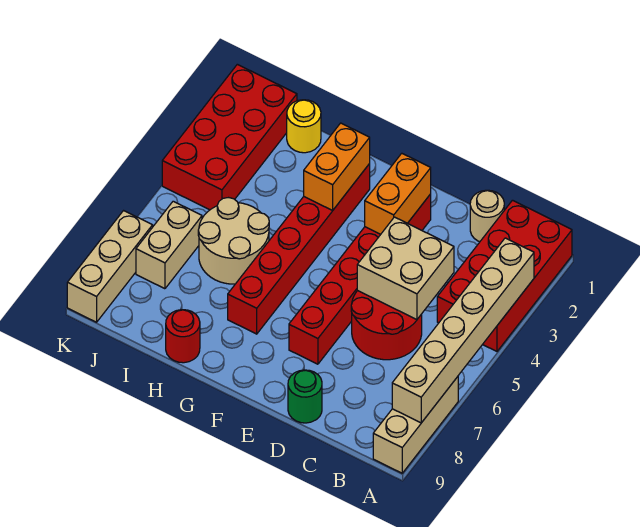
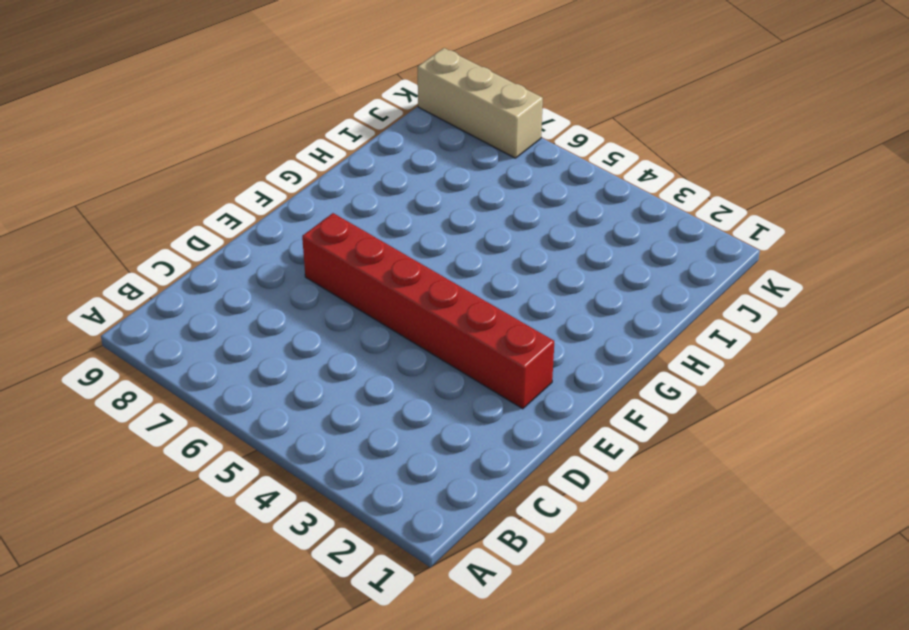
none -> red 2x4 brick [437,200,572,351]
none -> tan 1x3 brick [373,377,458,473]
none -> tan 1x1 round brick [470,190,504,242]

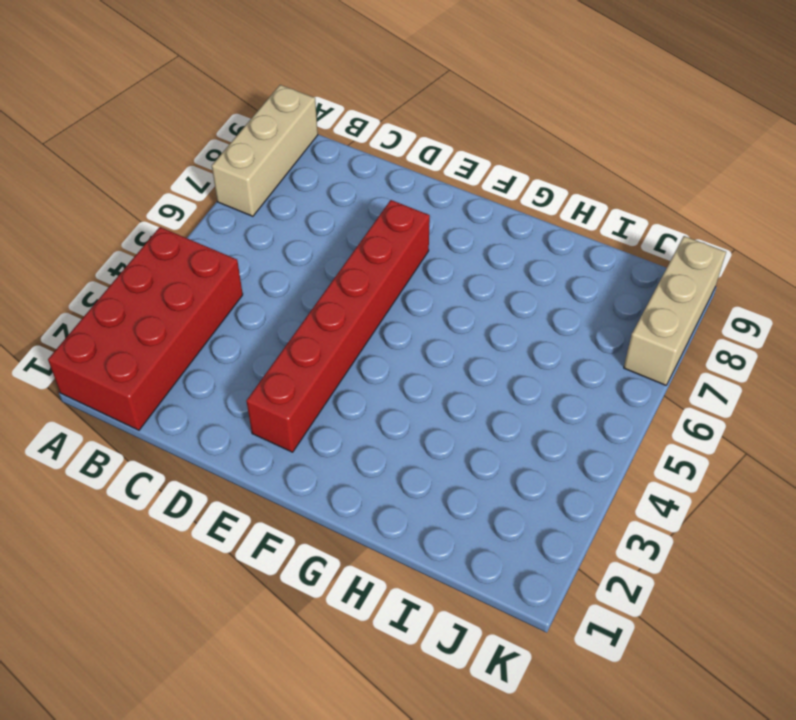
none -> tan 1x1 round brick [470,190,504,242]
none -> red 2x2 round brick [351,291,422,360]
none -> green 1x1 round brick [288,370,322,423]

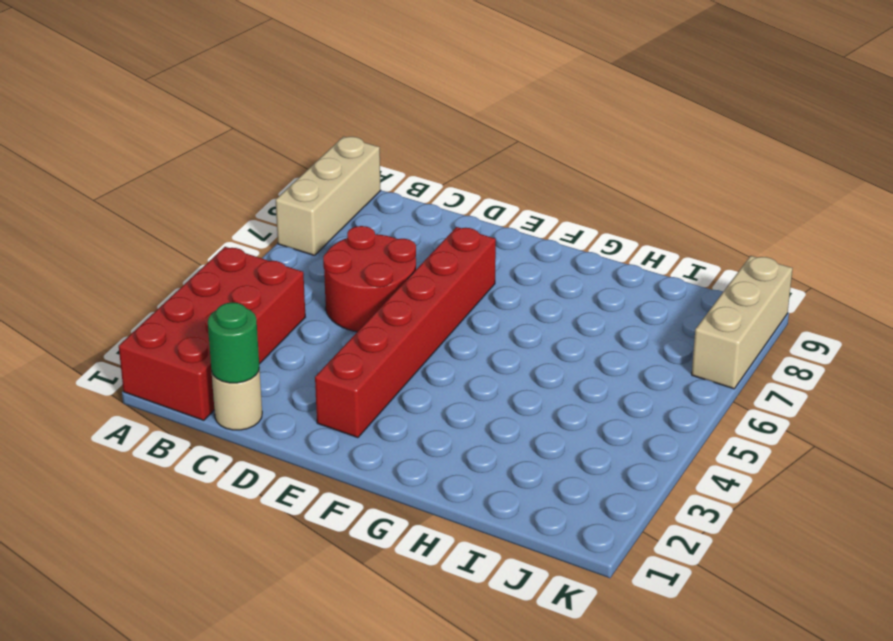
green 1x1 round brick [208,303,259,383] -> green 1x1 round brick moved to [288,370,322,423]
none -> red 1x6 brick [228,164,370,334]
none -> tan 2x2 round brick [198,198,269,284]
none -> red 1x1 round brick [166,310,200,363]

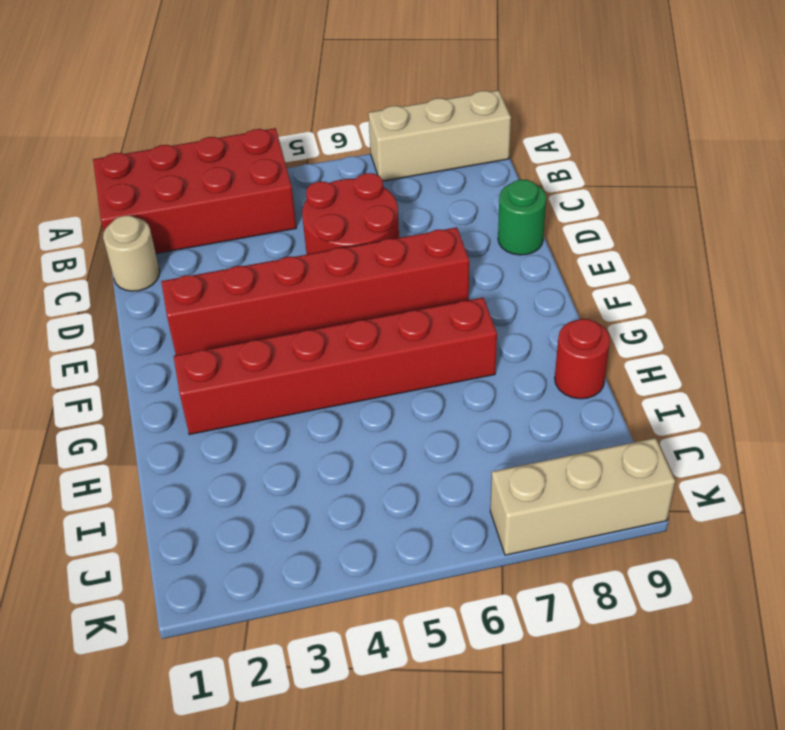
none -> tan 2x2 round brick [198,198,269,284]
none -> yellow 1x1 round brick [287,100,321,153]
none -> red 2x4 brick [162,64,297,210]

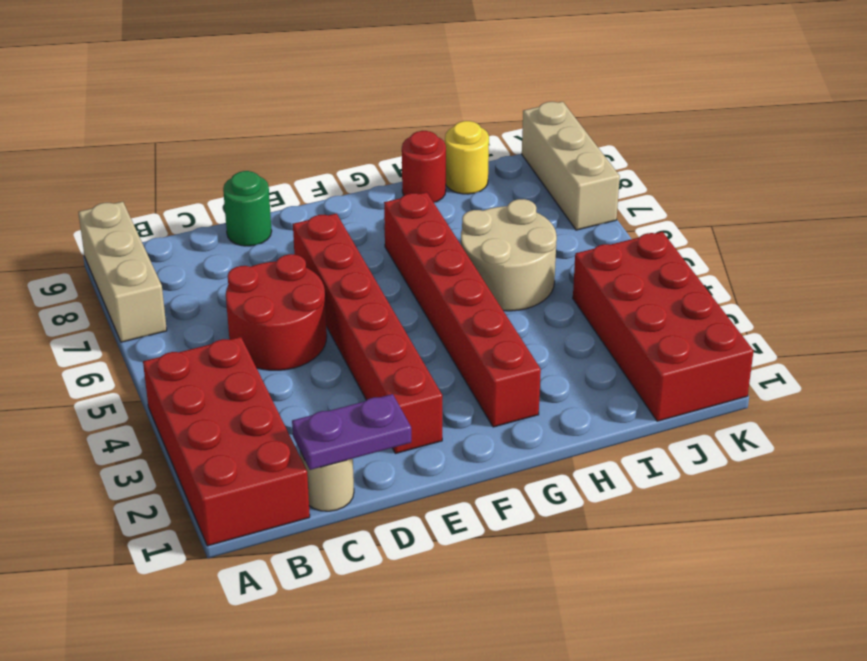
purple 1x2 plate [292,394,411,470] -> none
yellow 1x1 round brick [445,121,489,194] -> yellow 1x1 round brick moved to [287,100,321,153]
none -> tan 1x2 brick [136,201,202,289]
none -> tan 1x6 brick [392,238,534,423]
none -> tan 2x2 brick [357,217,454,320]

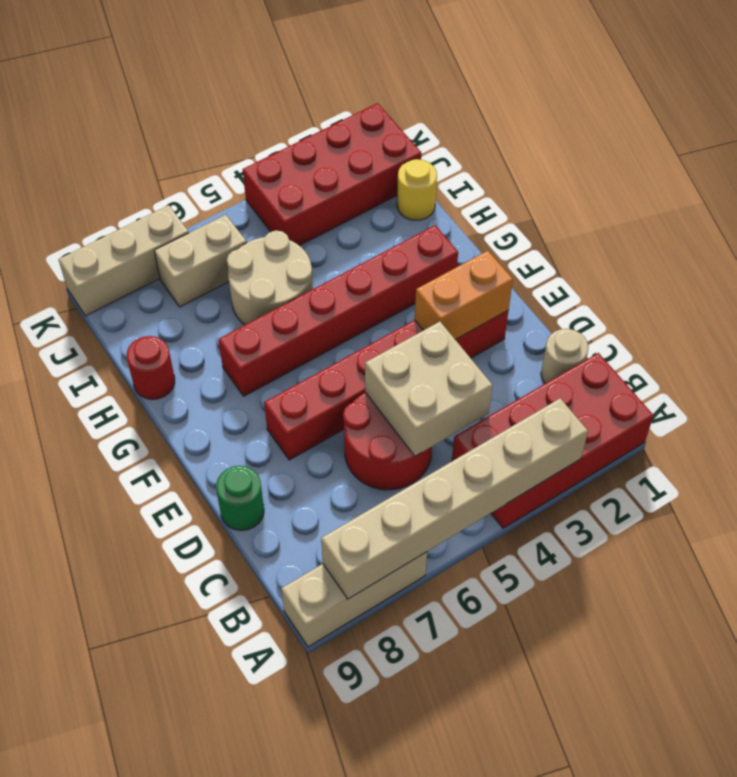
none -> orange 1x2 brick [304,123,370,210]

